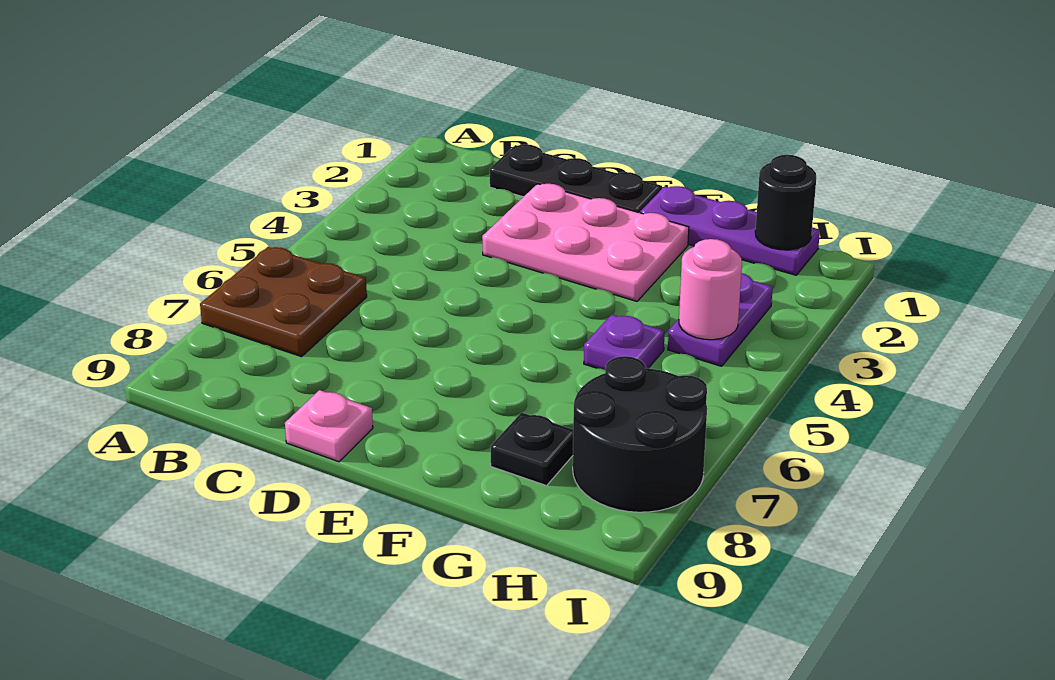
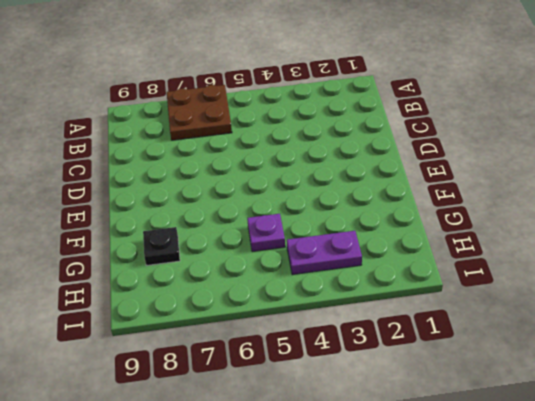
none -> black 1x3 plate [490,144,662,213]
none -> pink 2x3 plate [482,184,689,301]

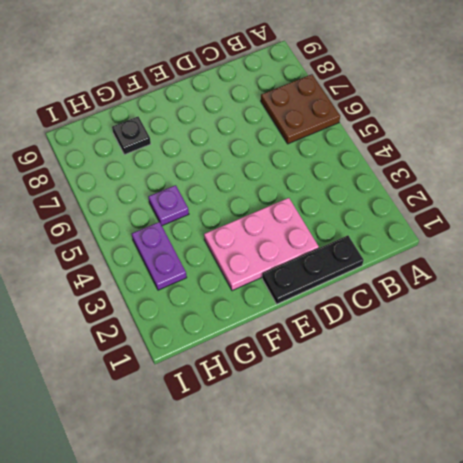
none -> pink 1x1 plate [285,390,373,462]
none -> purple 1x3 plate [640,186,820,275]

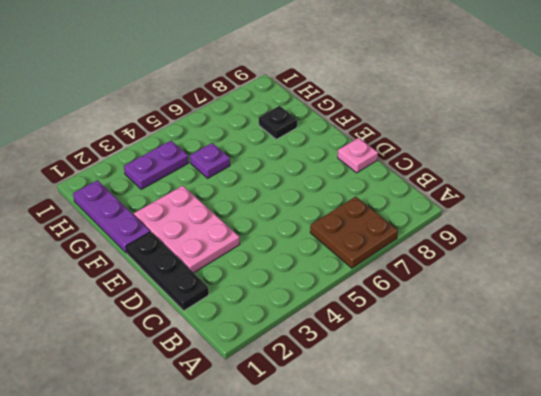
none -> black 2x2 round brick [573,356,707,512]
none -> black 1x1 round brick [755,155,816,250]

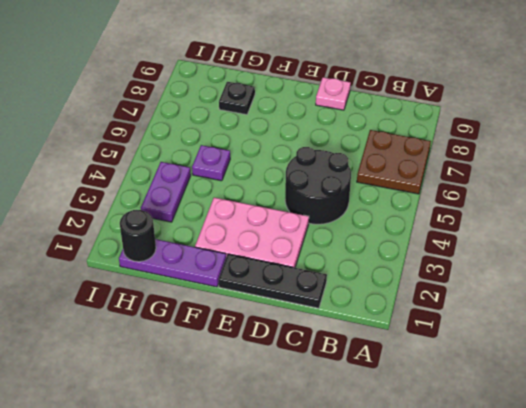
black 2x2 round brick [285,147,351,224] -> black 2x2 round brick moved to [573,356,707,512]
none -> pink 1x1 round brick [679,239,742,340]

